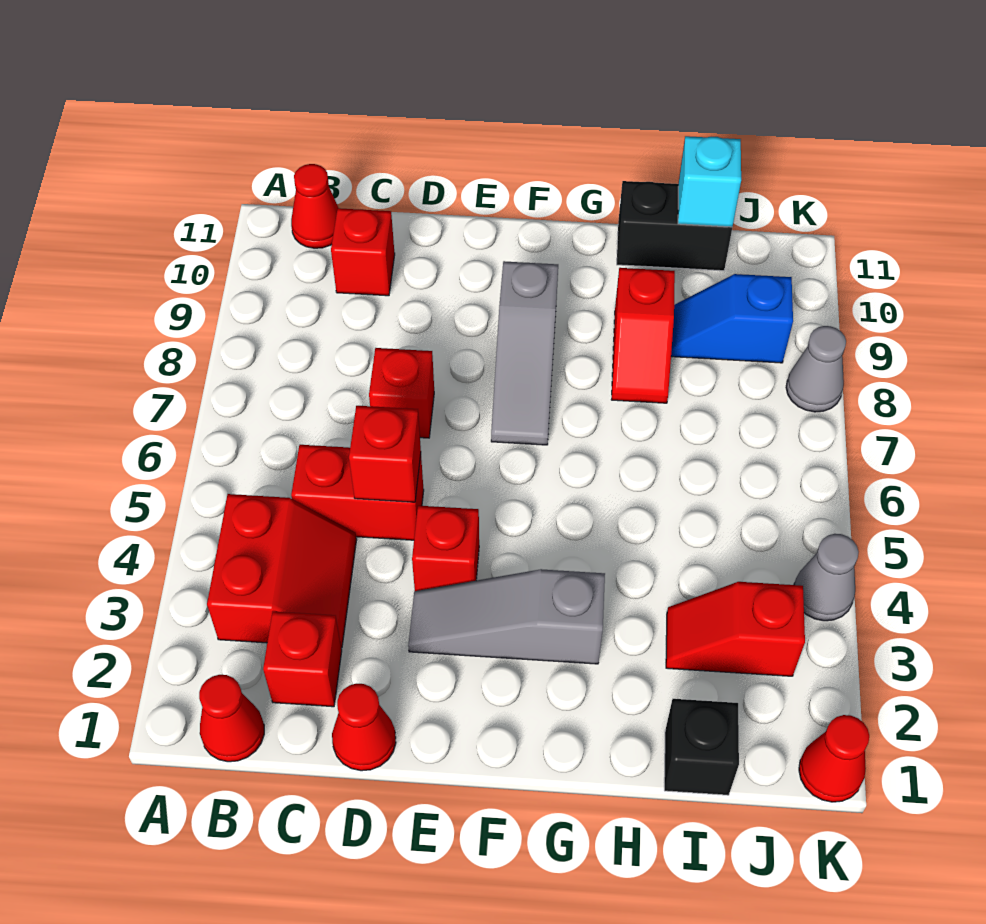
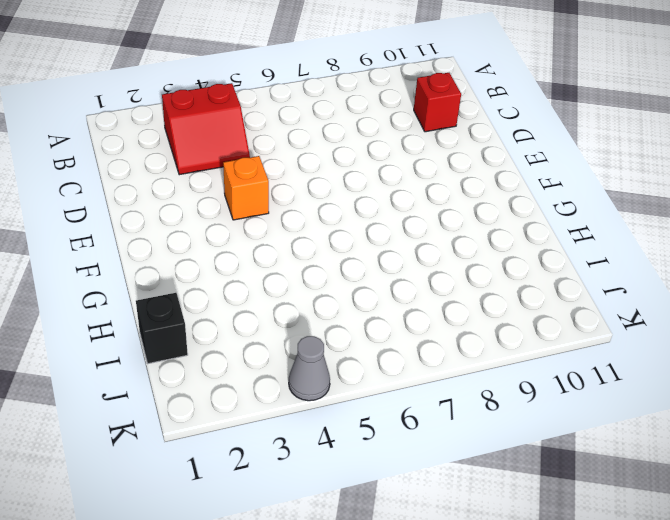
orange 1x1 brick [223,156,269,220] -> red 1x1 brick [412,506,479,591]
none -> red 1x1 cone [199,675,264,762]
none -> red 1x1 cone [291,164,338,248]
none -> red 1x1 brick [263,612,342,707]

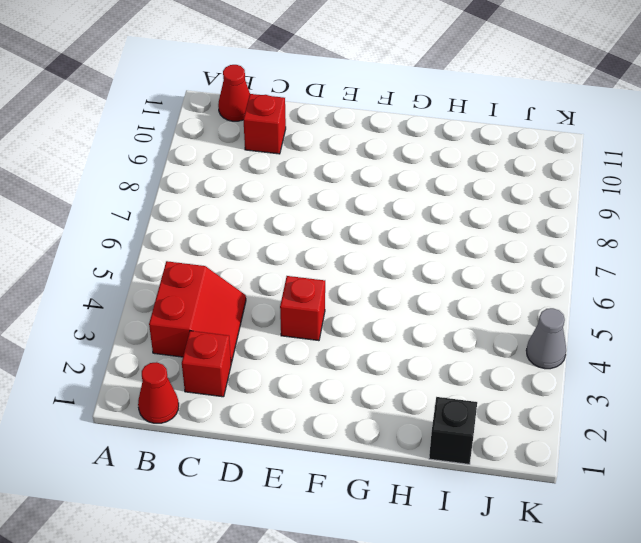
none -> red 1x2 brick [291,445,424,540]
none -> red 1x1 cone [332,684,396,771]
none -> red 1x1 brick [369,348,434,438]

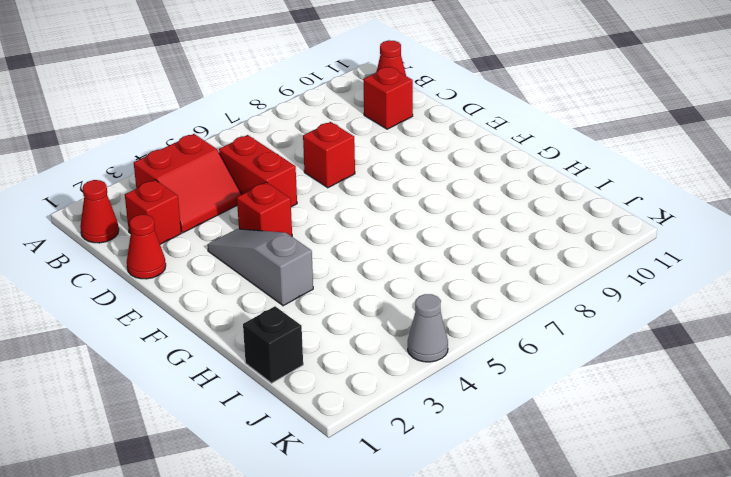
none -> grey 1x3 slope [491,261,558,445]
none -> red 1x2 slope [611,268,675,403]
none -> black 1x2 brick [617,181,732,271]

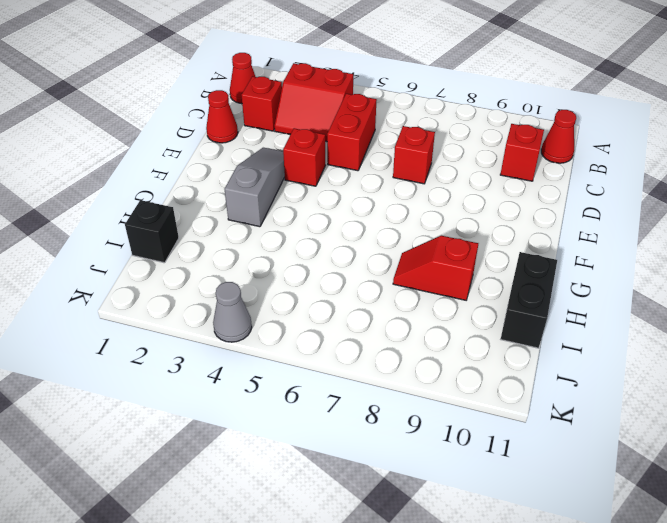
none -> grey 1x3 slope [491,261,558,445]
none -> red 1x2 slope [666,582,805,676]
none -> blue 1x2 slope [671,274,793,363]

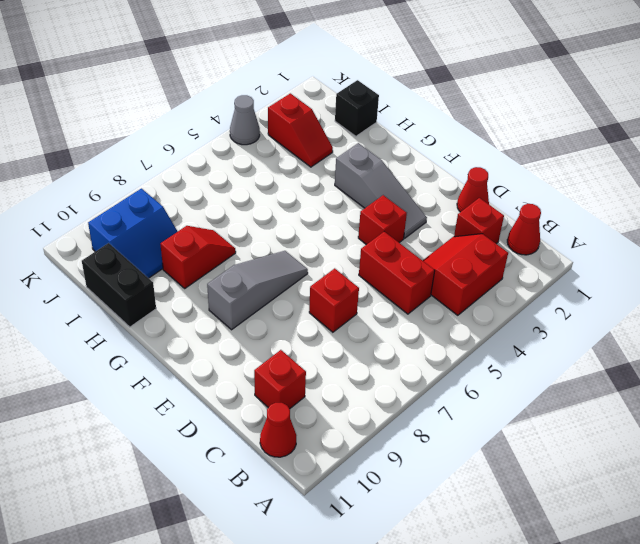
blue 2x2 slope [88,189,178,278] -> blue 1x2 slope [671,274,793,363]
none -> red 1x1 cone [799,715,869,802]
none -> grey 1x1 cone [786,326,846,412]
none -> red 1x1 brick [349,406,421,502]

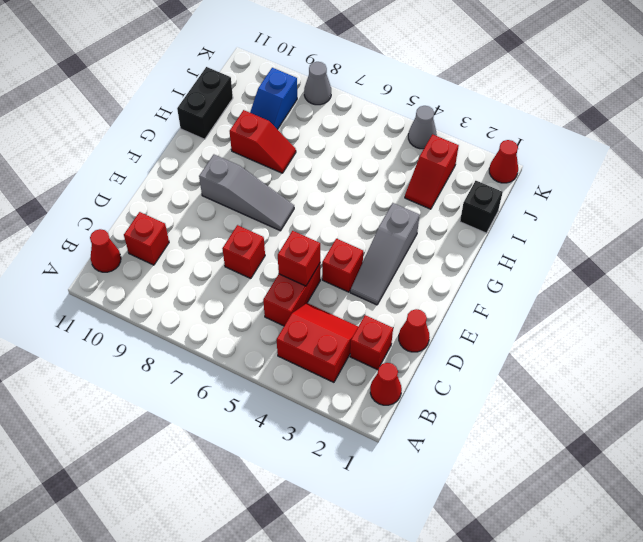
none -> cyan 1x1 brick [678,136,741,227]

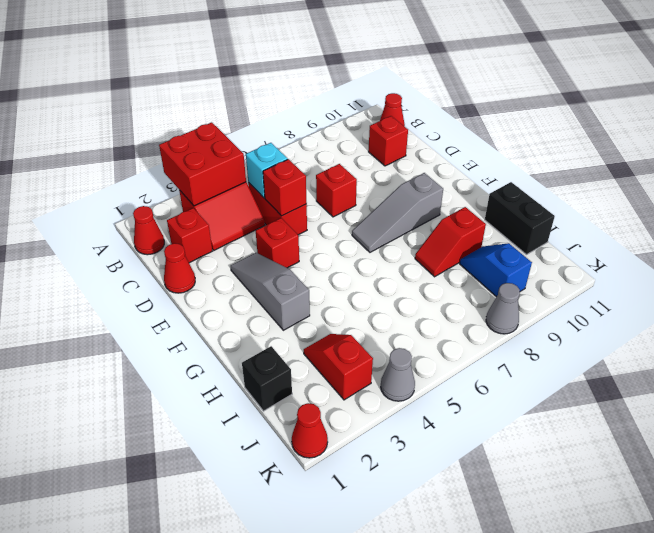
red 2x2 brick [159,122,246,206] -> none
cyan 1x1 brick [246,143,288,198] -> cyan 1x1 brick moved to [678,136,741,227]

